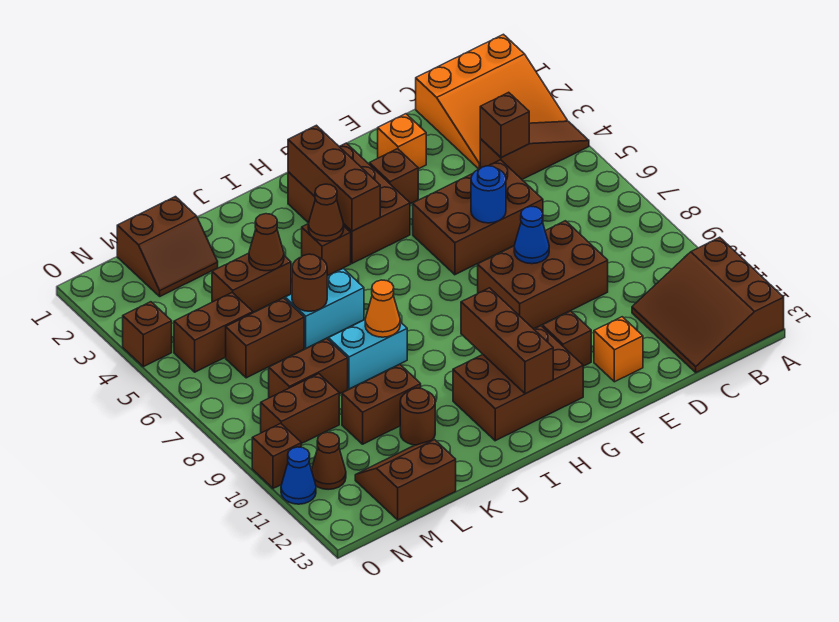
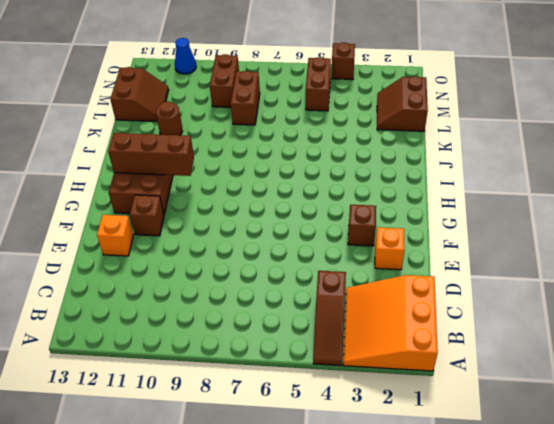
none -> brown 3x3 slope [632,237,784,372]
none -> brown 2x3 brick [413,160,543,275]
none -> brown 2x3 brick [478,221,608,329]
none -> brown 2x3 brick [288,143,410,263]

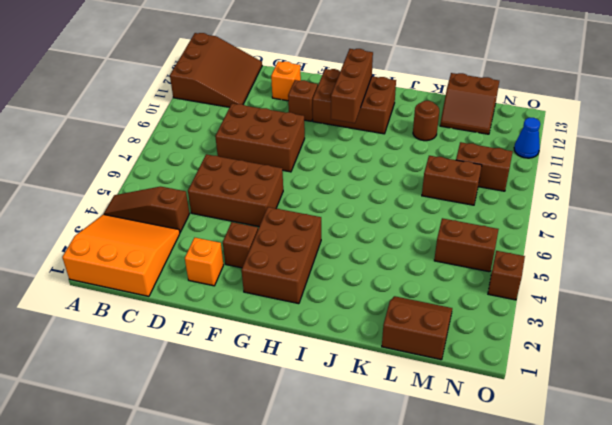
none -> brown 1x1 brick [302,224,351,276]
none -> cyan 1x2 brick [285,269,364,348]
none -> cyan 1x2 brick [328,320,407,389]
none -> brown 1x2 brick [212,253,291,313]

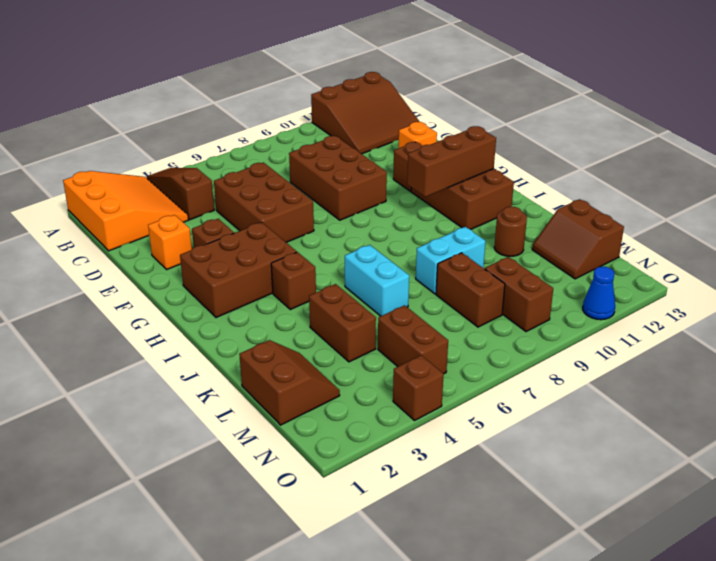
cyan 1x2 brick [416,227,485,294] -> cyan 1x2 brick turned to [328,320,407,389]
none -> brown 1x2 brick [342,364,421,444]
none -> brown 1x2 brick [226,298,304,378]
none -> brown 1x1 cone [311,432,346,490]
none -> brown 1x1 brick [252,423,301,488]

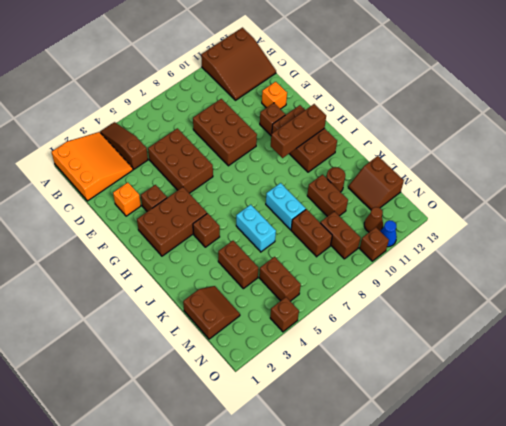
none -> brown 1x2 brick [226,298,304,378]
none -> brown 1x1 brick [480,92,529,158]
none -> blue 1x1 round brick [471,166,506,223]
none -> blue 1x1 cone [514,206,549,264]

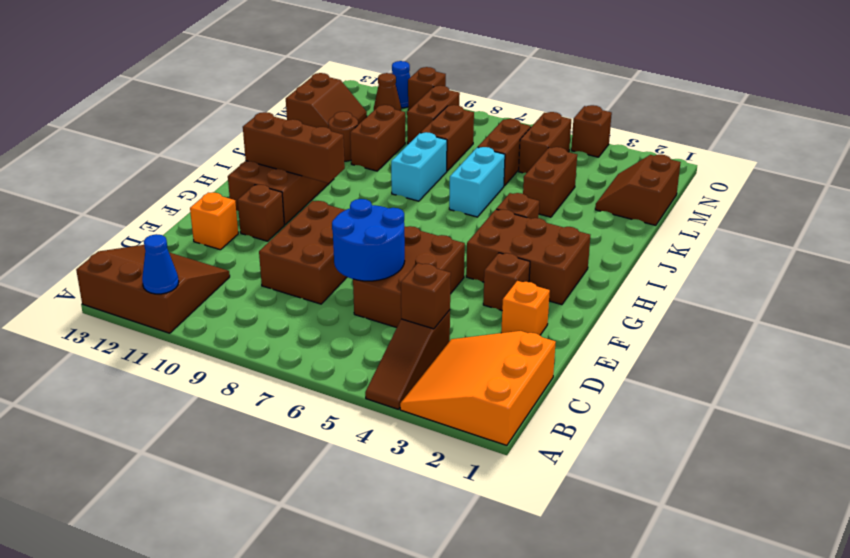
blue 1x1 cone [142,234,179,294] -> blue 1x1 cone moved to [514,206,549,264]
blue 2x2 round brick [332,199,405,281] -> blue 1x1 round brick [471,166,506,223]
none -> brown 1x3 brick [288,125,380,231]
none -> brown 1x1 cone [308,184,344,241]
none -> orange 1x1 cone [365,280,400,337]
none -> brown 1x1 cone [249,214,284,271]

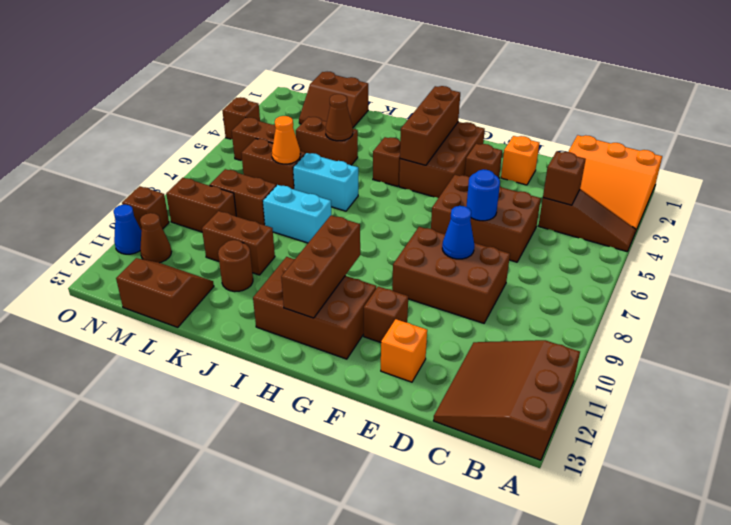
orange 1x1 cone [272,116,300,164] -> orange 1x1 cone moved to [365,280,400,337]
none -> brown 1x1 cone [308,184,344,241]
none -> brown 1x1 round brick [292,254,327,311]

